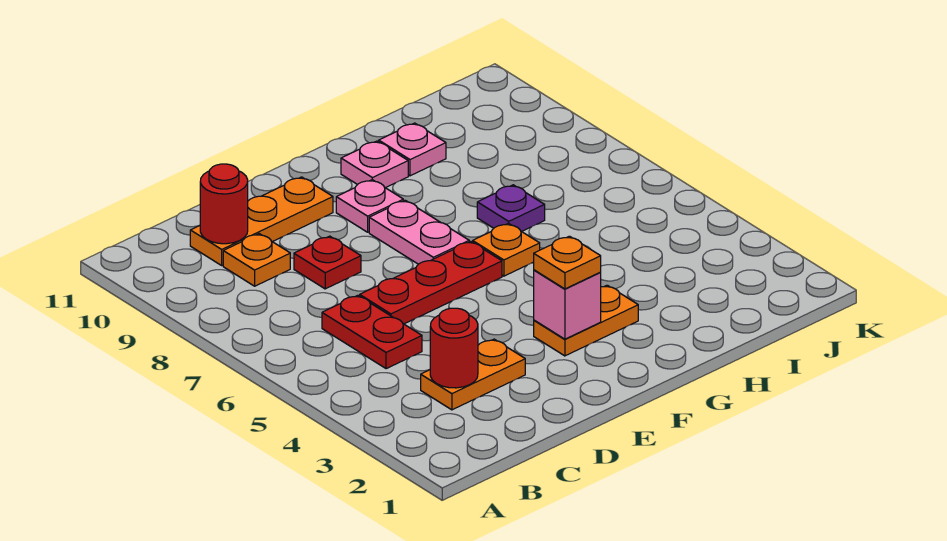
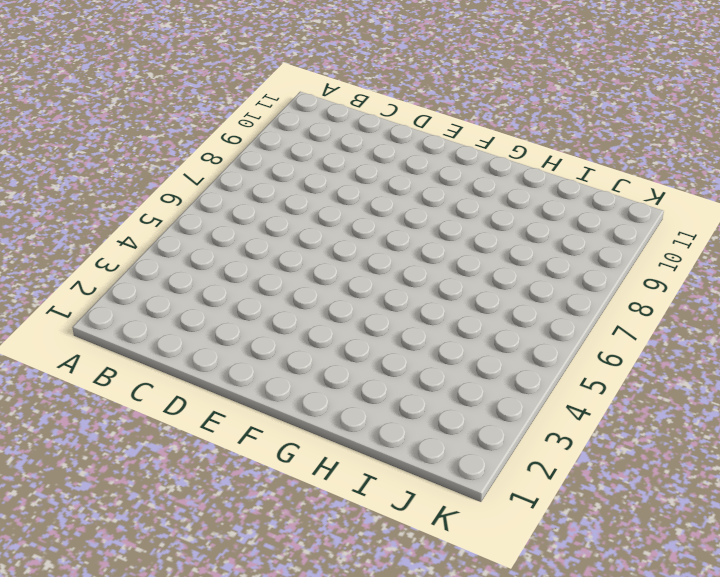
none -> orange 1x2 plate [421,339,525,410]
none -> red 1x2 plate [322,295,422,369]
none -> orange 1x1 plate [223,234,290,286]

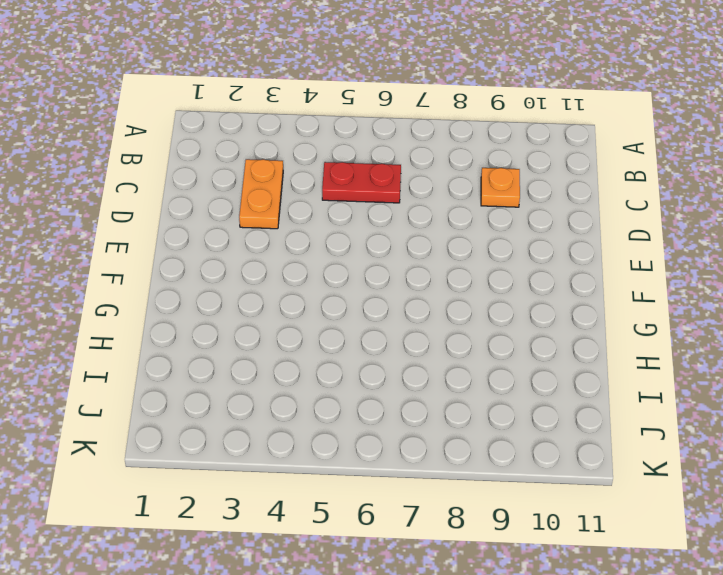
none -> orange 1x3 plate [190,177,333,265]
none -> red 1x3 plate [360,241,502,324]
none -> red 1x1 plate [294,236,361,289]

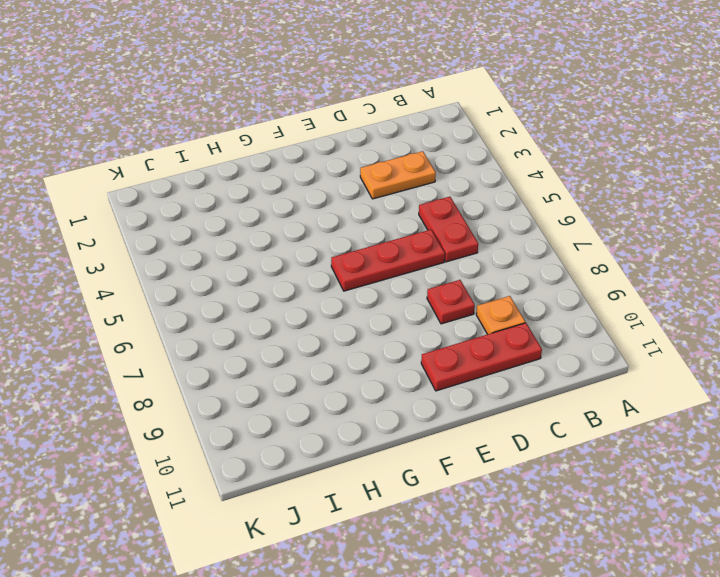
red 1x3 plate [421,323,542,391] -> orange 1x3 plate [190,177,333,265]
none -> orange 1x2 plate [534,285,638,356]
none -> pink 1x2 plate [369,200,469,264]
none -> pink 1x1 plate [336,180,403,232]

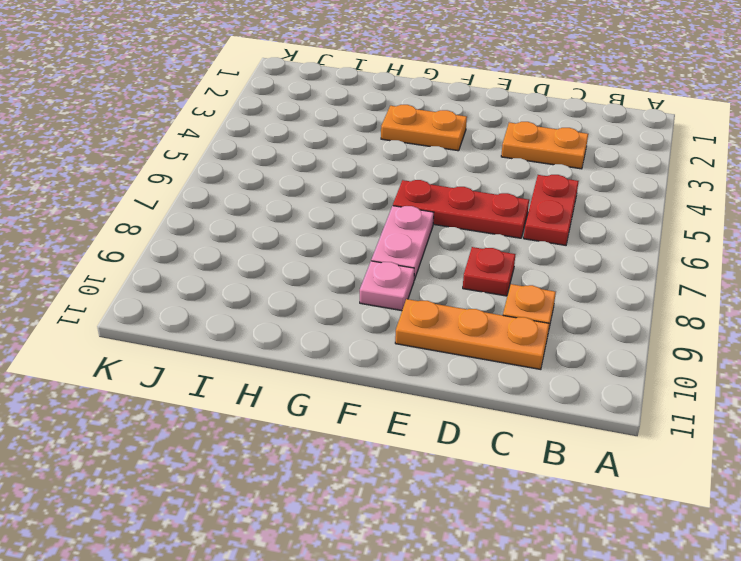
none -> orange 1x1 plate [473,223,540,276]
none -> pink 1x1 plate [341,141,408,188]
none -> purple 1x1 plate [477,185,545,232]

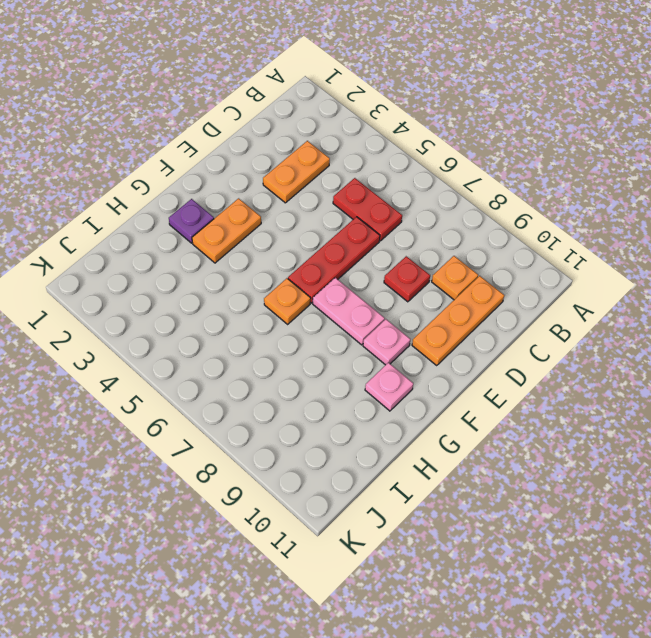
purple 1x1 plate [169,199,214,243] -> purple 1x1 plate moved to [477,185,545,232]
none -> pink 1x1 plate [379,123,446,176]
none -> red 1x1 round brick [430,308,478,388]
none -> red 1x1 round brick [200,164,248,244]

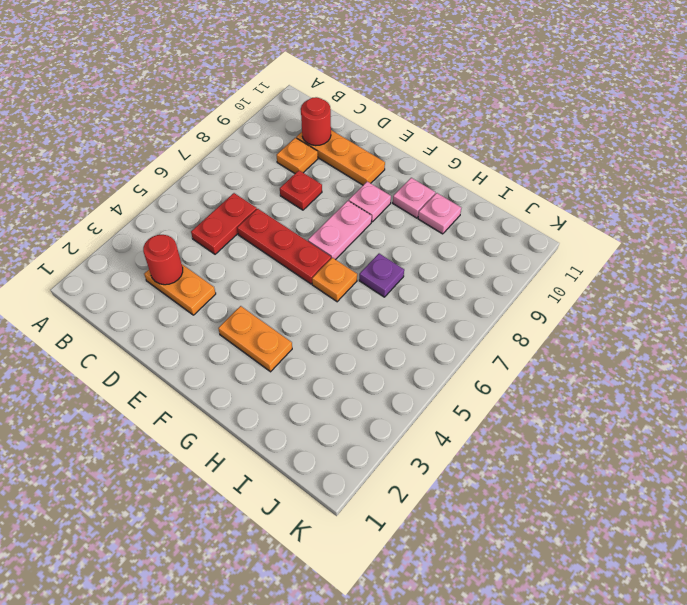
none -> pink 1x1 brick [534,270,601,339]
none -> orange 1x1 plate [533,236,601,289]

